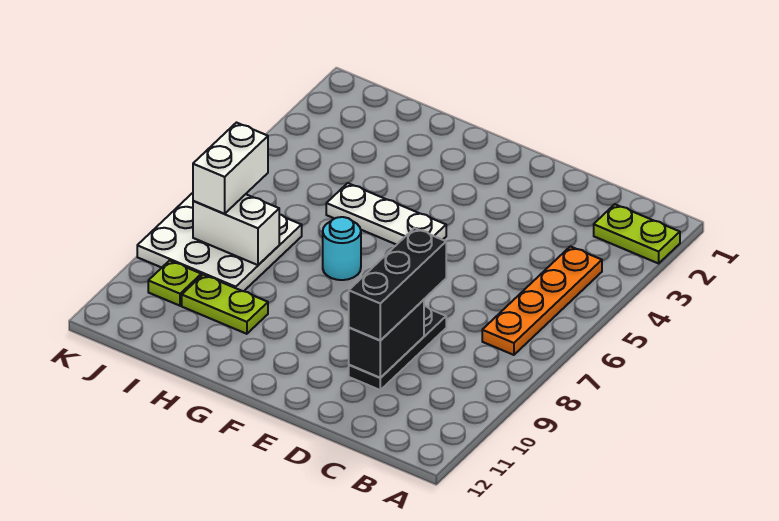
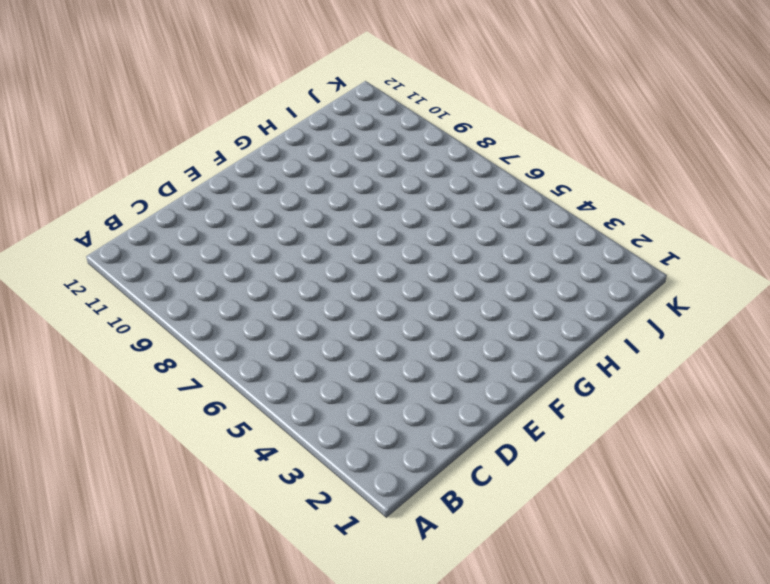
none -> lime 1x2 plate [594,204,680,263]
none -> orange 1x4 plate [482,246,602,355]
none -> black 1x3 plate [349,306,446,390]

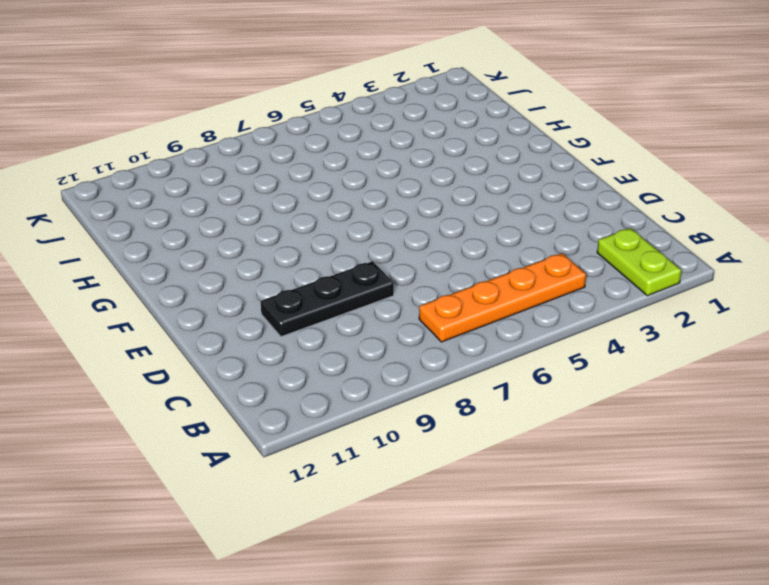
none -> white 1x3 plate [326,183,446,245]
none -> cyan 1x1 round brick [323,217,361,280]
none -> lime 1x2 plate [182,275,268,334]

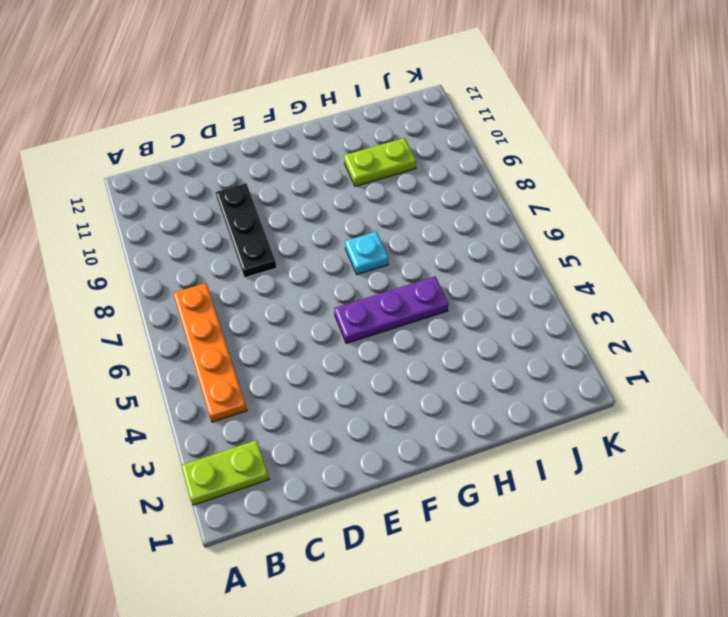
purple 1x3 plate [334,277,449,344] -> white 1x3 plate [326,183,446,245]
cyan 1x1 plate [345,232,388,274] -> cyan 1x1 round brick [323,217,361,280]
none -> white 3x3 plate [137,193,302,291]
none -> lime 1x1 plate [148,260,201,306]
none -> black 1x2 brick [349,300,424,378]

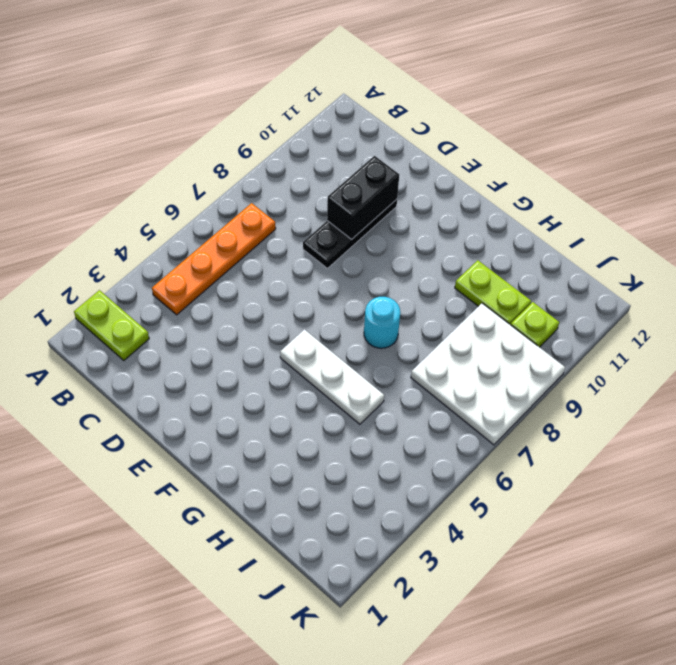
none -> white 1x2 brick [193,194,279,265]
none -> black 1x3 brick [349,228,446,340]
none -> white 1x2 brick [193,123,268,214]

